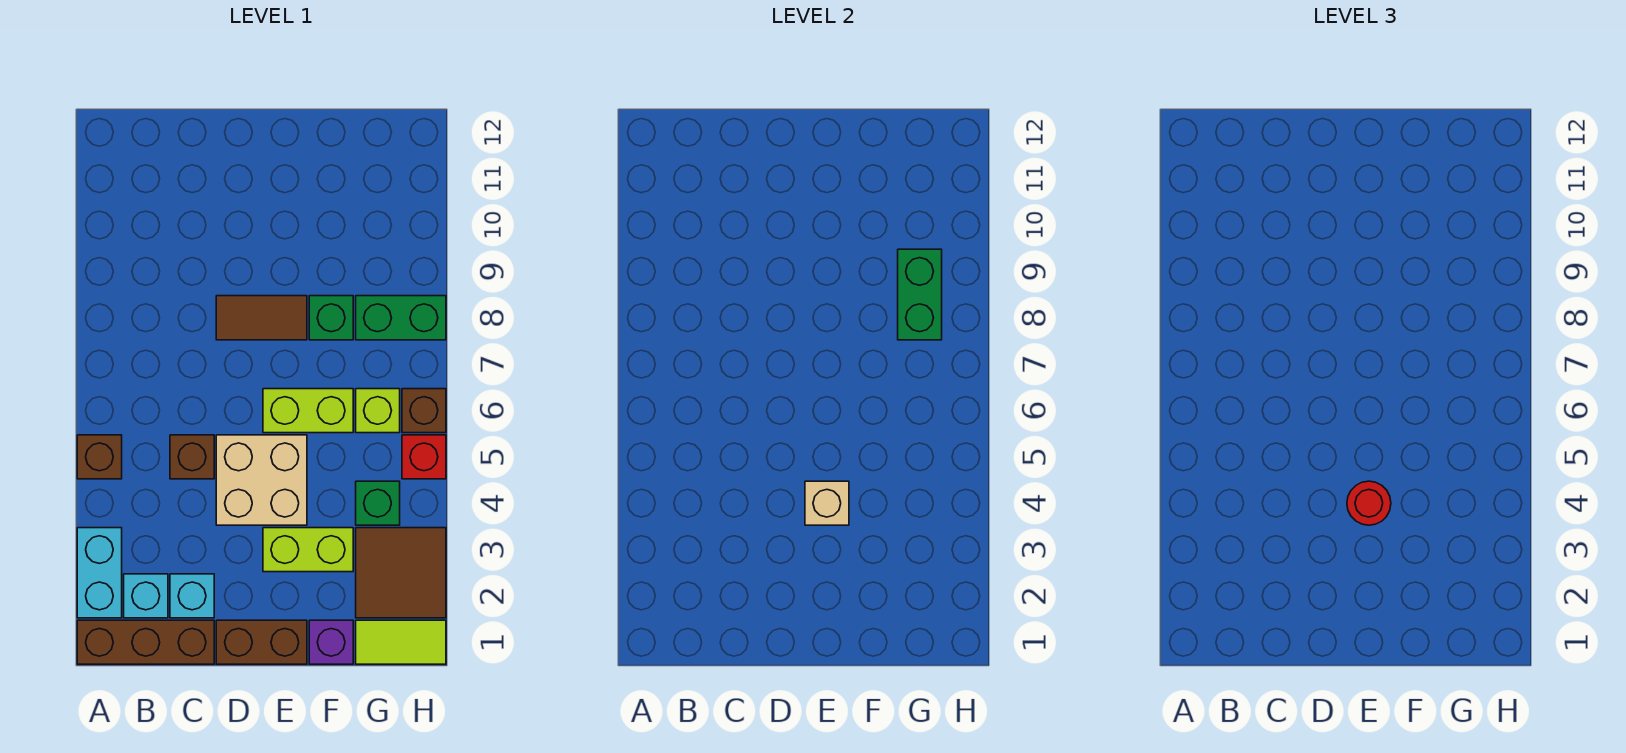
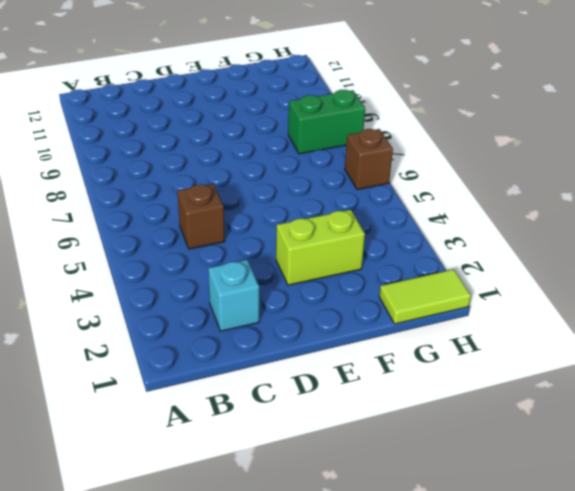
none -> brown 1x3 brick [77,620,214,664]
none -> cyan 1x2 brick [77,528,122,618]
none -> brown 1x1 brick [77,435,122,479]

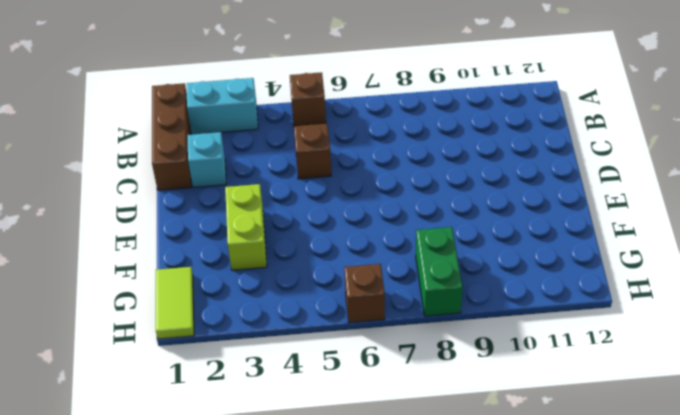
none -> cyan 1x1 brick [124,574,168,618]
none -> brown 1x2 brick [216,620,307,664]
none -> tan 2x2 brick [216,435,307,525]

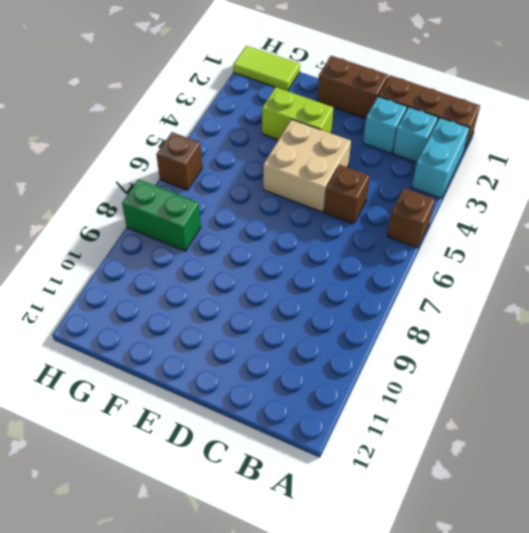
none -> brown 1x2 tile [216,296,307,340]
none -> lime 1x2 brick [263,389,353,433]
none -> purple 1x1 brick [309,620,353,664]

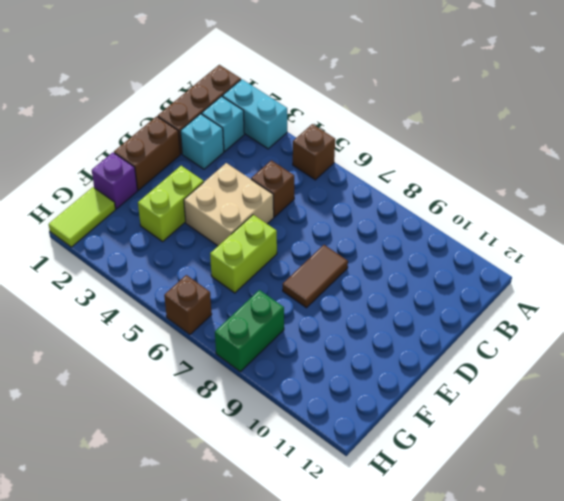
none -> green 1x1 brick [309,296,353,340]
none -> brown 2x2 tile [356,528,446,618]
none -> green 1x1 brick [356,481,400,525]

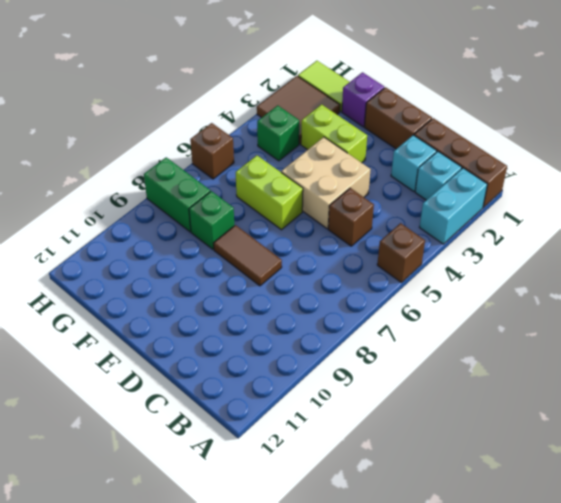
none -> lime 1x1 brick [356,389,400,433]
none -> red 1x1 brick [402,435,446,479]
none -> tan 1x1 brick [805,481,849,525]

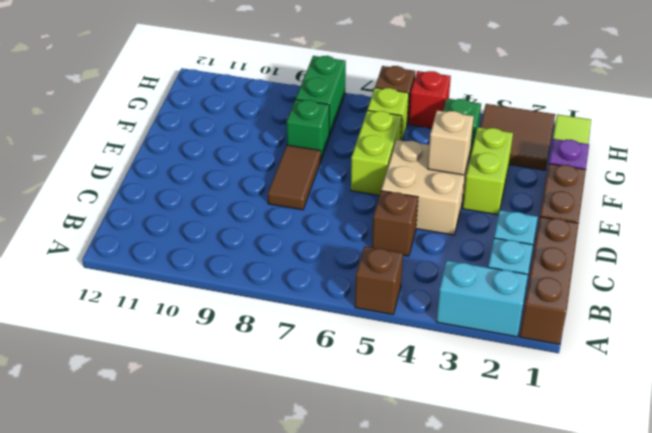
none -> green 1x2 brick [898,249,942,340]
none -> red 1x1 round brick [1347,481,1391,525]

